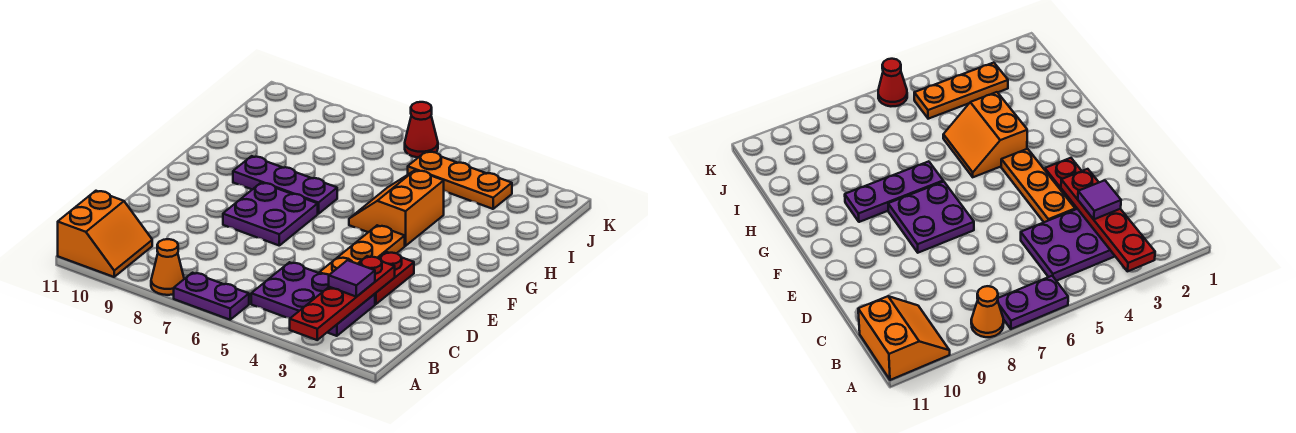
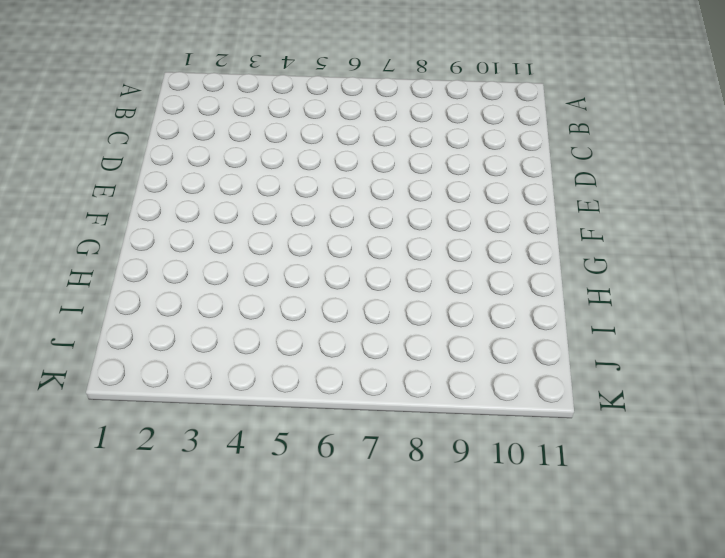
none -> purple 1x2 plate [174,273,249,320]
none -> orange 1x1 cone [151,239,184,295]
none -> orange 2x2 slope [58,191,152,277]

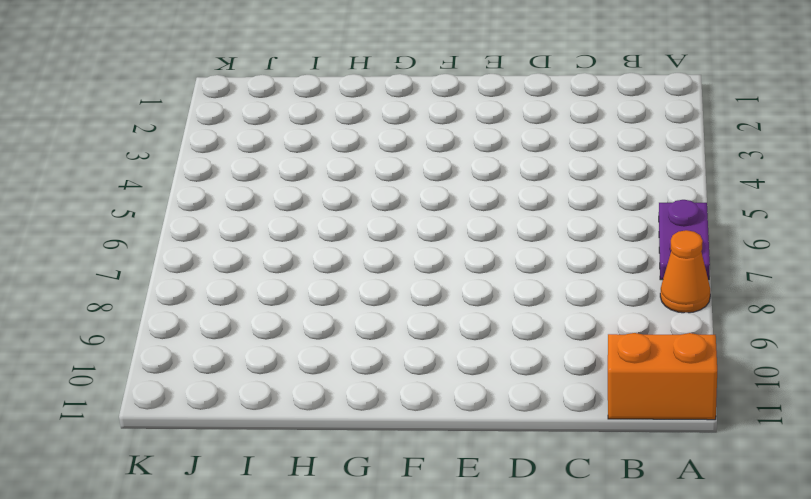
none -> purple 2x3 plate [251,262,375,336]
none -> red 1x2 plate [375,252,414,304]
none -> orange 1x3 plate [319,225,405,275]

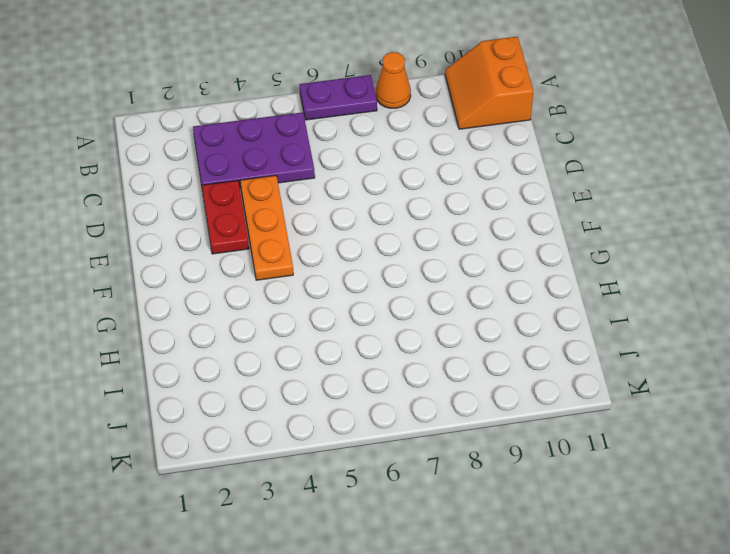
none -> purple 2x2 plate [223,183,318,245]
none -> orange 2x2 slope [349,170,444,246]
none -> purple 1x3 plate [233,156,337,214]

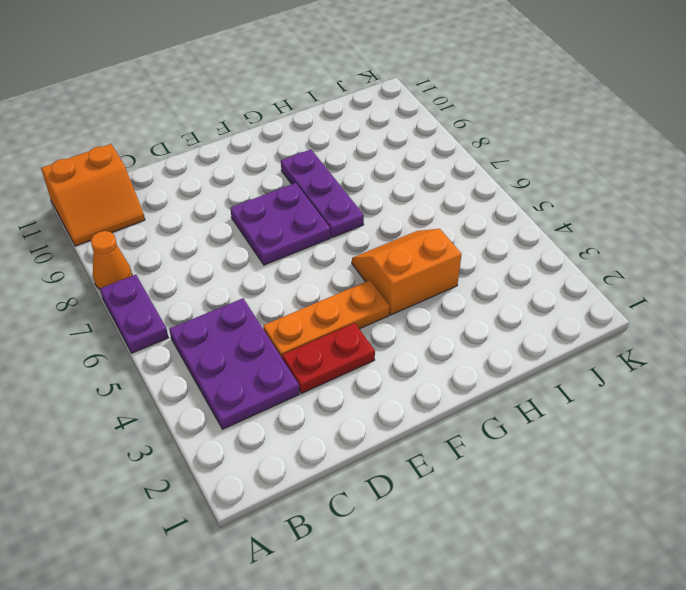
none -> orange 1x3 plate [408,151,512,209]
none -> red 1x1 cone [405,102,438,157]
none -> red 1x4 plate [290,256,395,340]

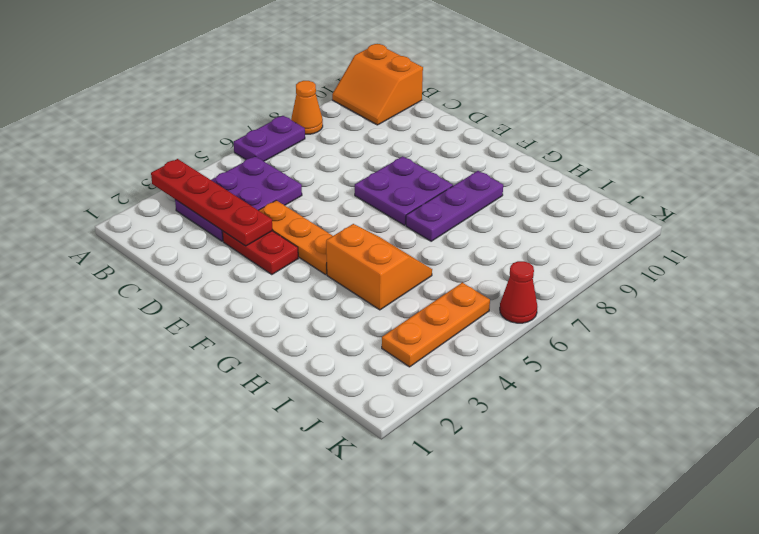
none -> purple 1x1 tile [329,260,375,297]

